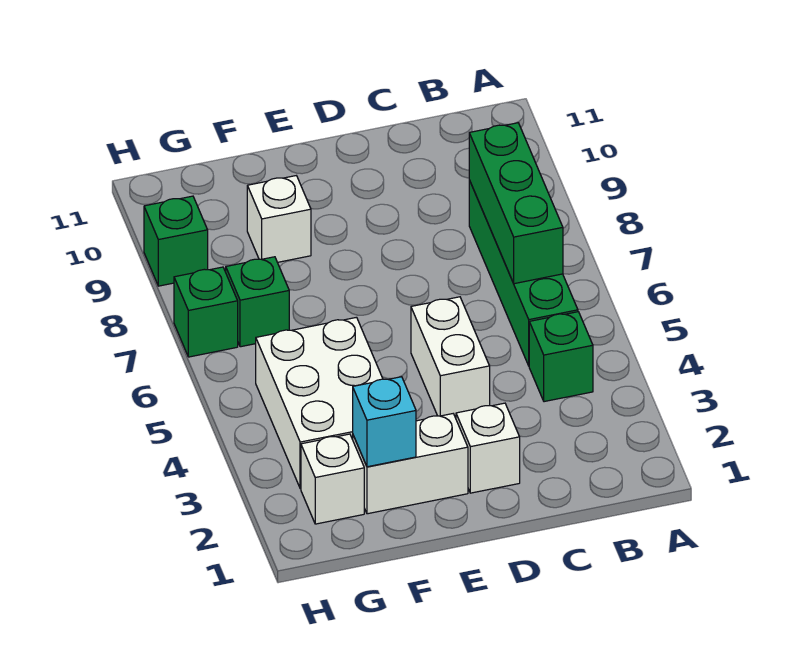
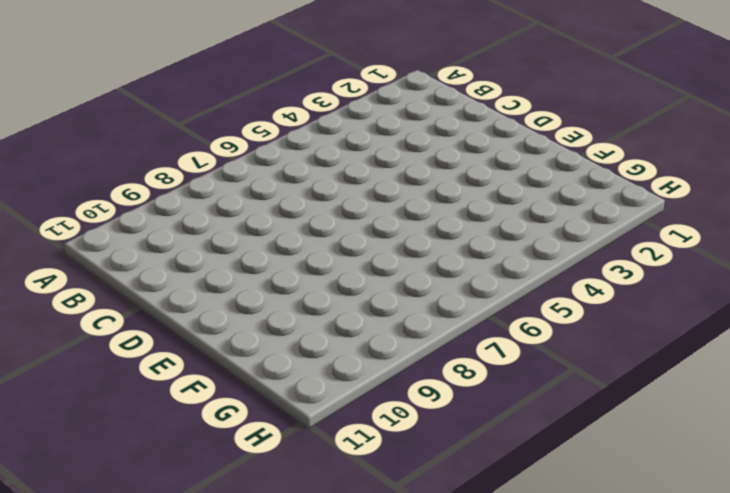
none -> green 1x1 brick [529,312,593,402]
none -> green 1x4 brick [469,180,578,366]
none -> white 1x1 brick [456,403,520,493]

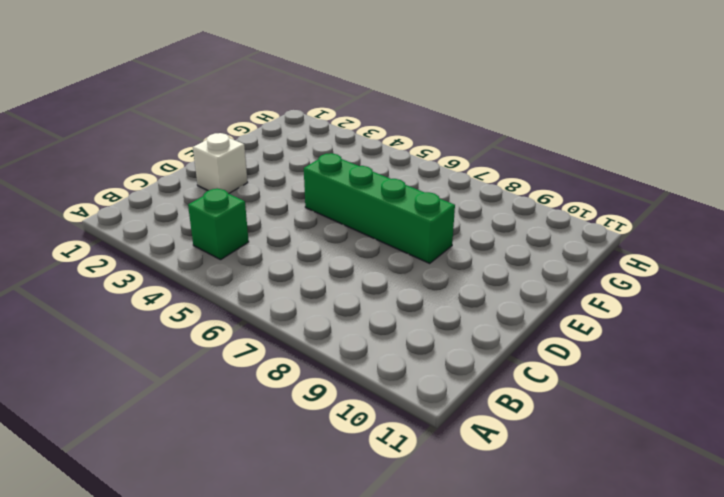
green 1x4 brick [304,153,455,263] -> green 1x4 brick moved to [469,180,578,366]
none -> white 1x2 brick [411,297,490,418]
none -> white 1x2 brick [353,414,468,514]
none -> white 2x3 brick [256,317,383,489]

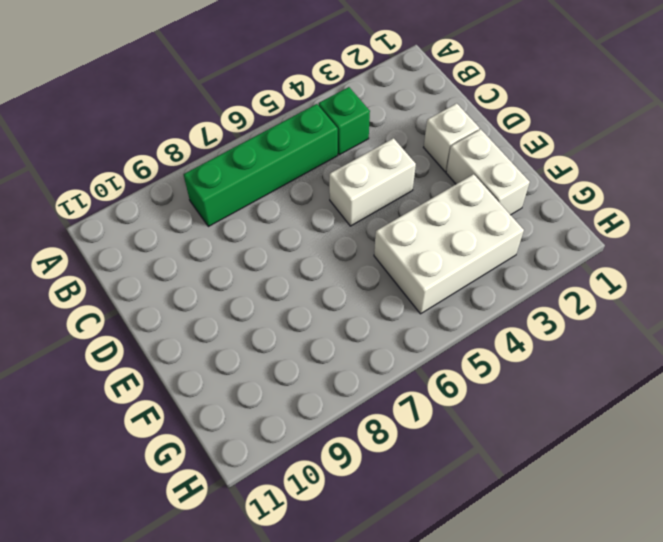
none -> white 1x1 brick [247,176,311,262]
none -> white 1x1 brick [301,434,364,524]
none -> green 1x1 brick [226,257,289,347]

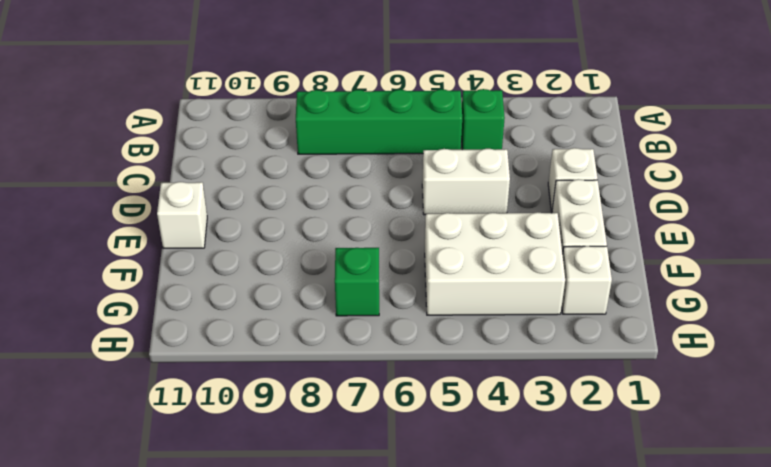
white 1x1 brick [157,182,207,248] -> white 1x1 brick moved to [247,176,311,262]
none -> green 1x1 brick [174,267,238,357]
none -> green 1x1 brick [144,196,208,286]
none -> green 1x3 brick [469,123,563,284]

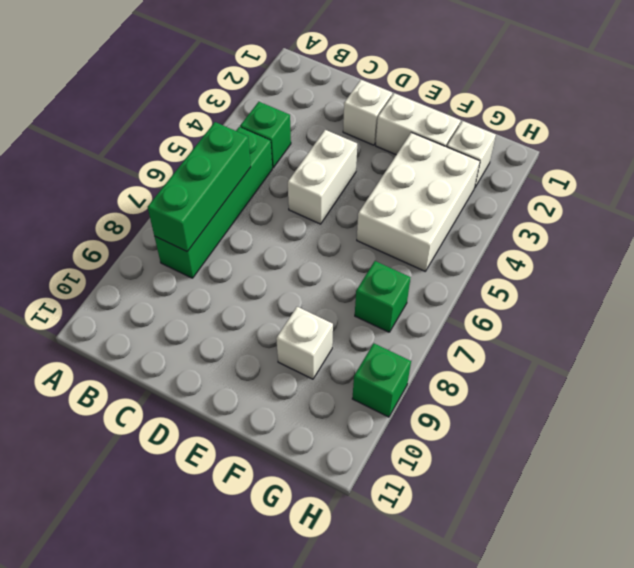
none -> green 1x1 brick [174,267,238,357]
none -> cyan 1x1 brick [353,377,416,467]

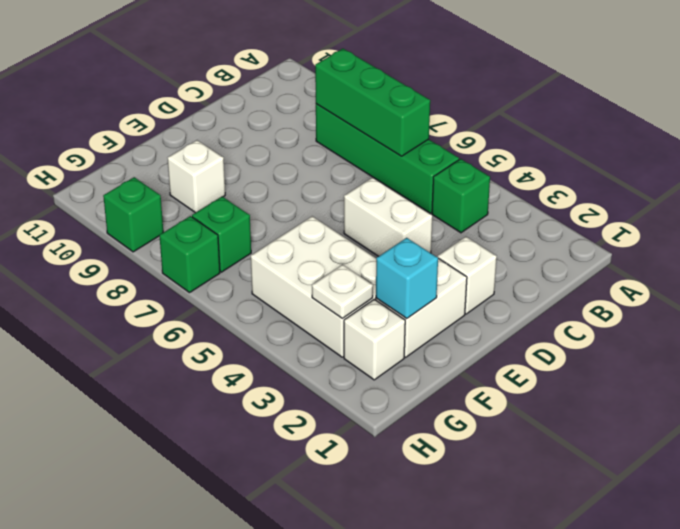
white 1x1 plate [312,264,373,318] -> none

